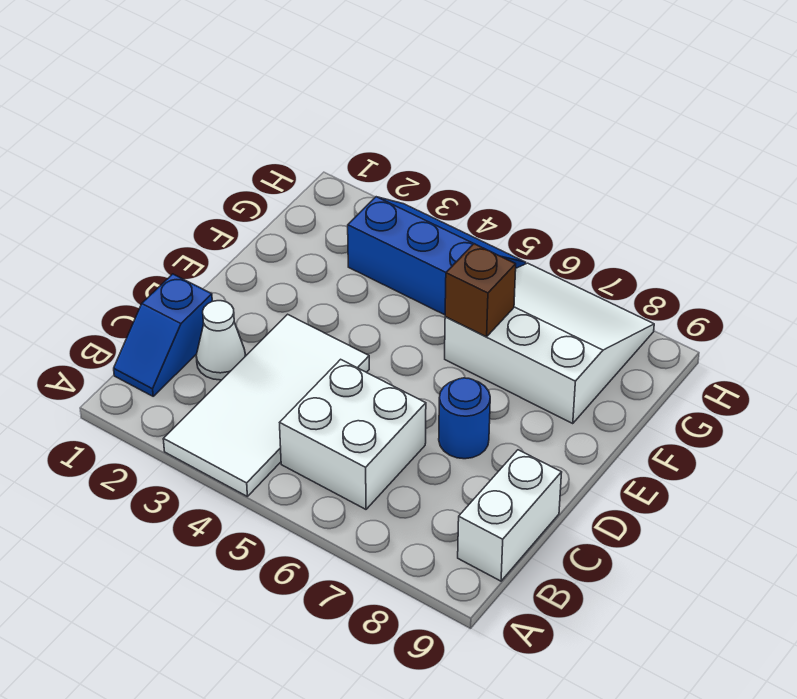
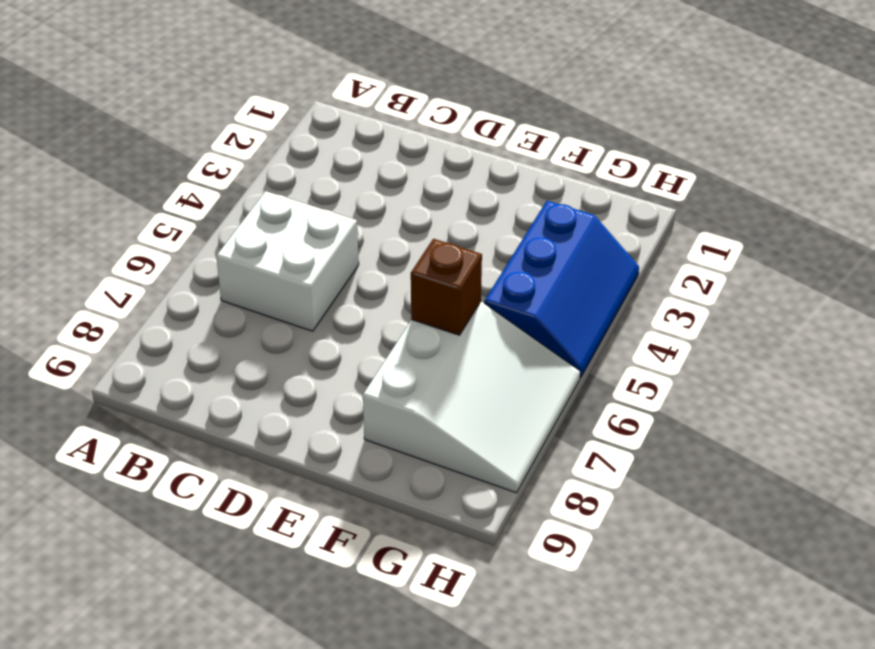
none -> white 2x4 tile [163,314,369,496]
none -> blue 1x2 slope [114,274,212,396]

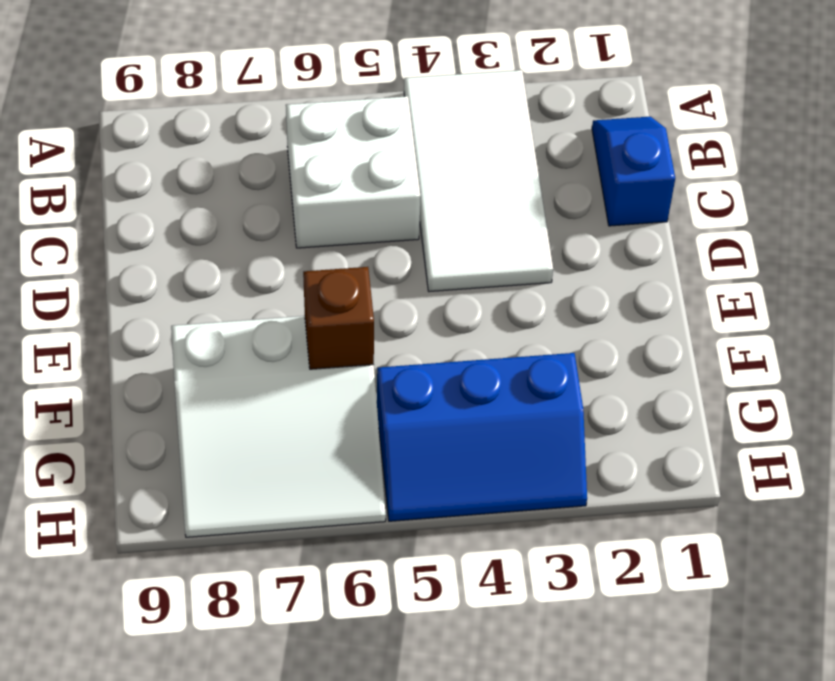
none -> white 1x2 brick [458,450,562,581]
none -> white 1x1 cone [196,301,246,380]

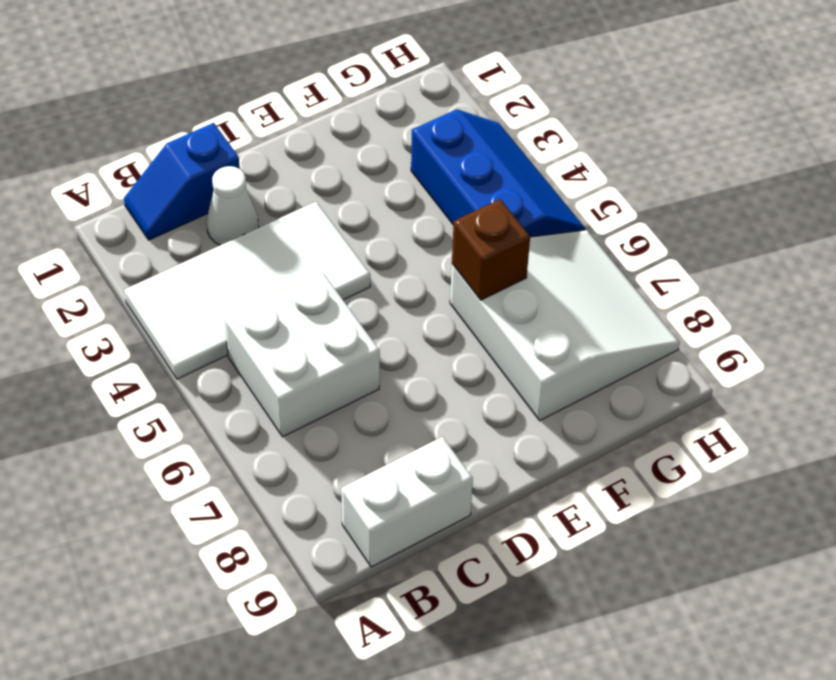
none -> blue 1x1 round brick [439,378,490,459]

